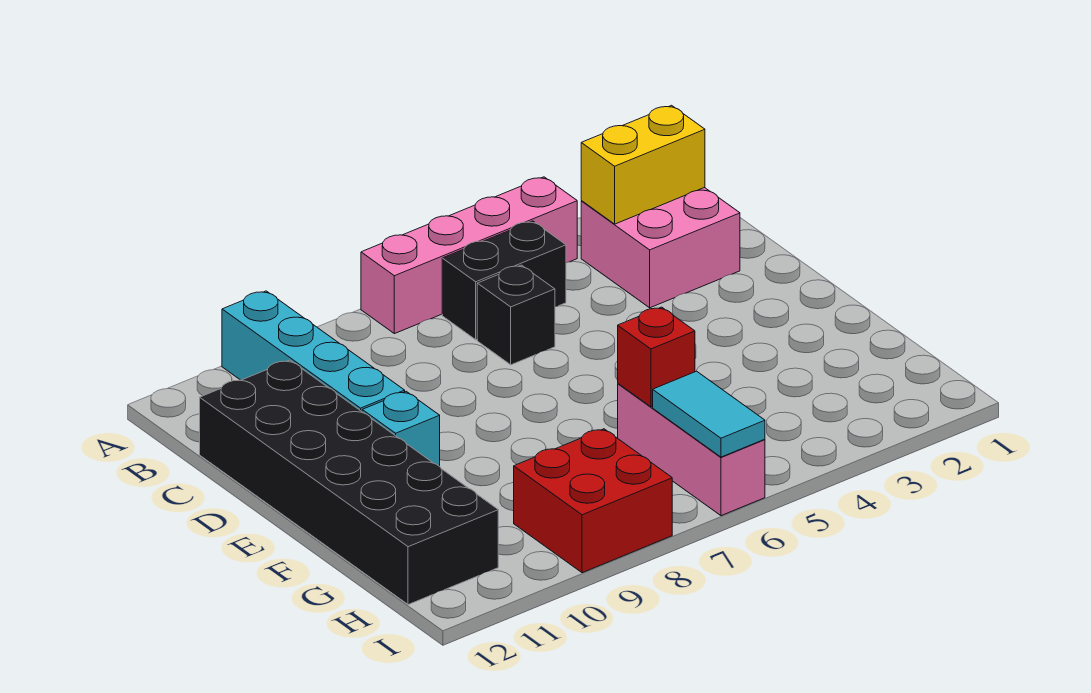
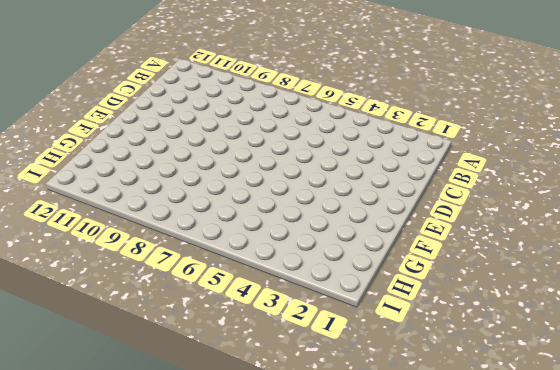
none -> pink 1x4 brick [361,177,577,334]
none -> cyan 1x4 brick [222,291,405,411]
none -> pink 2x2 brick [581,187,740,308]

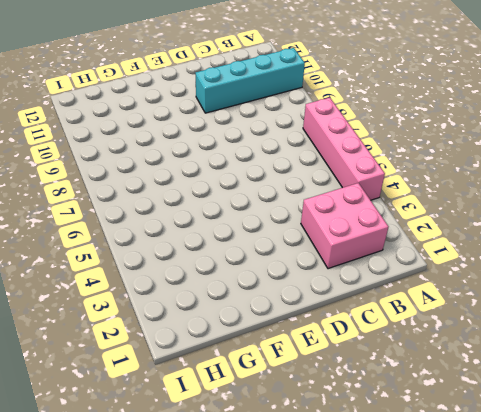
none -> black 1x2 brick [442,221,566,340]
none -> black 1x1 brick [477,265,555,365]
none -> black 2x6 brick [200,360,498,605]

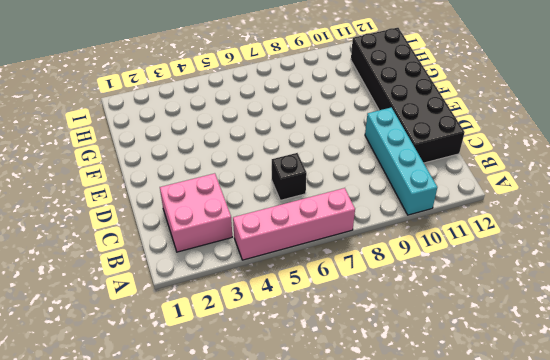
none -> black 1x2 brick [442,221,566,340]
none -> cyan 1x1 brick [362,391,440,466]
none -> pink 1x3 brick [618,384,765,516]

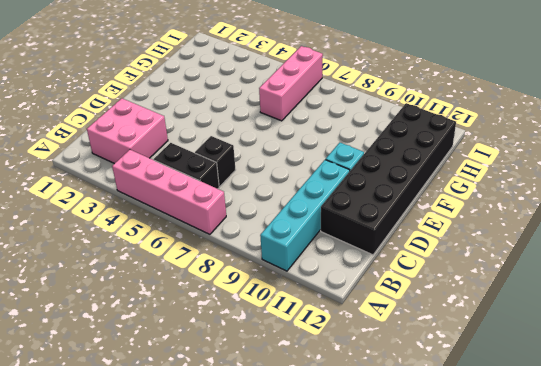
none -> red 2x2 brick [514,429,672,573]
none -> yellow 1x2 brick [581,105,705,224]
none -> red 1x1 brick [618,307,695,407]

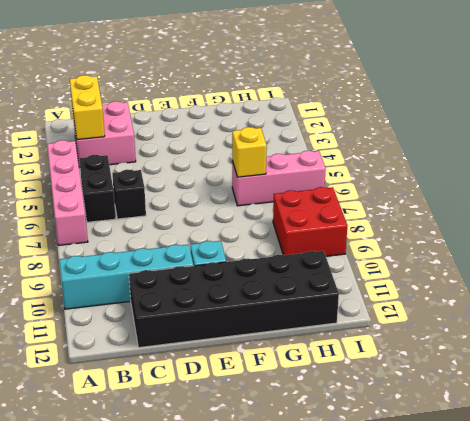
yellow 1x1 brick [232,127,267,177] -> red 1x1 brick [618,307,695,407]
none -> cyan 1x2 tile [653,371,765,457]

